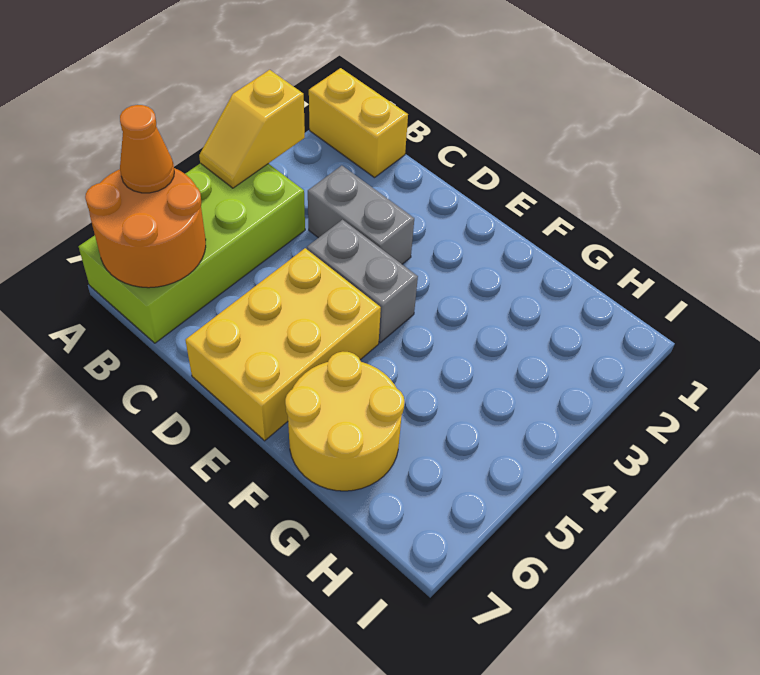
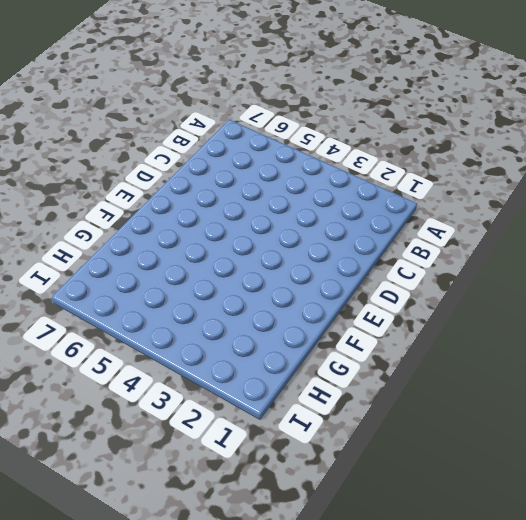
none -> yellow 1x2 brick [309,68,408,178]
none -> lime 2x4 brick [79,163,305,343]

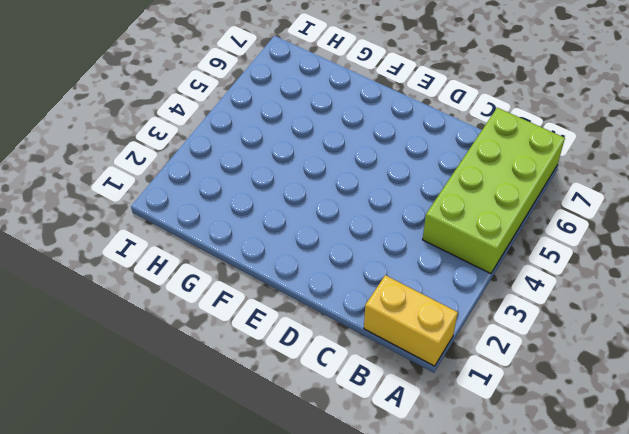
none -> grey 1x2 brick [308,166,414,264]
none -> grey 1x2 brick [307,220,418,343]

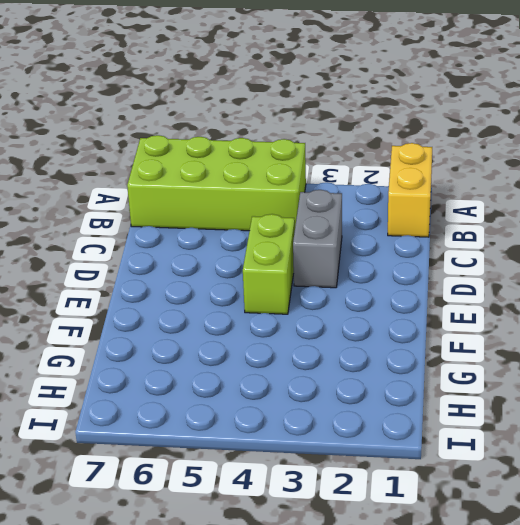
lime 1x2 brick [243,214,295,314] -> grey 1x2 brick [307,220,418,343]
none -> yellow 2x3 brick [185,248,381,441]
none -> yellow 2x2 round brick [285,352,405,491]

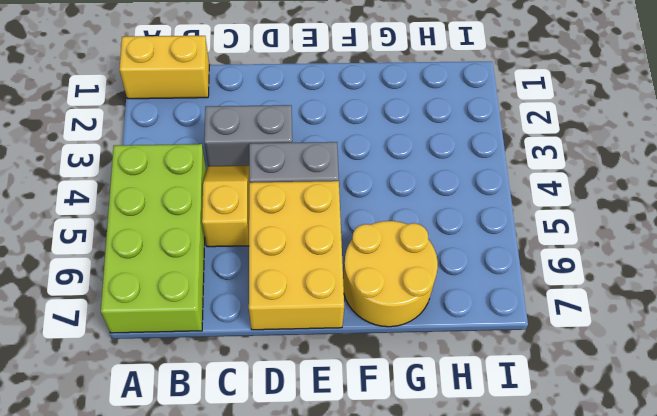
yellow 1x2 slope [202,166,249,247] -> yellow 1x2 slope turned to [199,70,305,188]
none -> orange 2x2 round brick [85,168,206,288]
none -> orange 1x1 cone [120,105,174,193]

